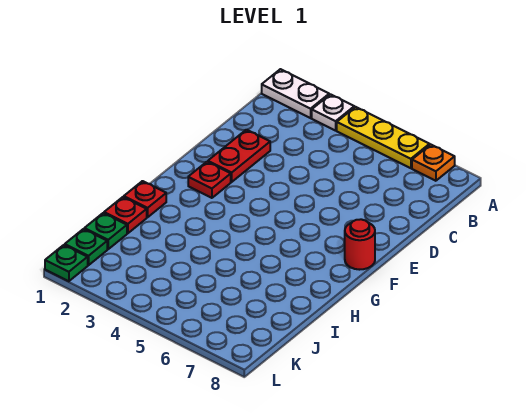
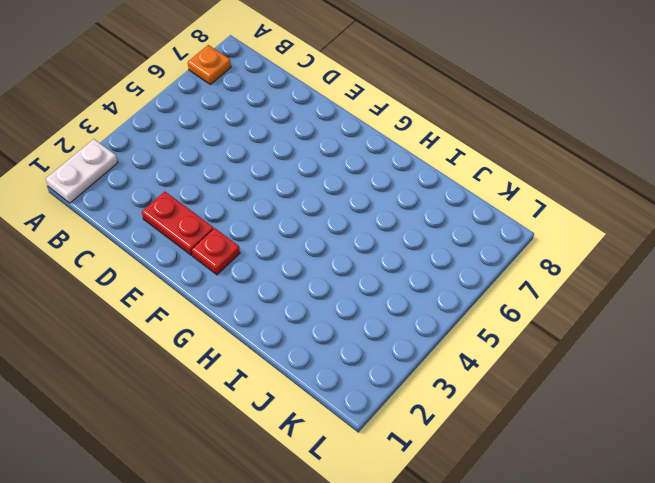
none -> white 1x1 plate [312,94,354,131]
none -> yellow 1x3 plate [337,107,430,168]
none -> red 1x1 round brick [345,219,375,270]

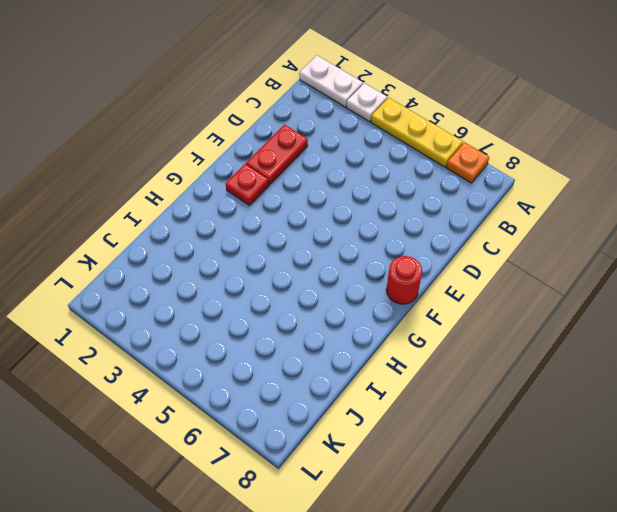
none -> red 1x1 plate [124,181,166,217]
none -> red 1x1 plate [104,197,147,233]
none -> green 1x1 plate [84,213,127,249]

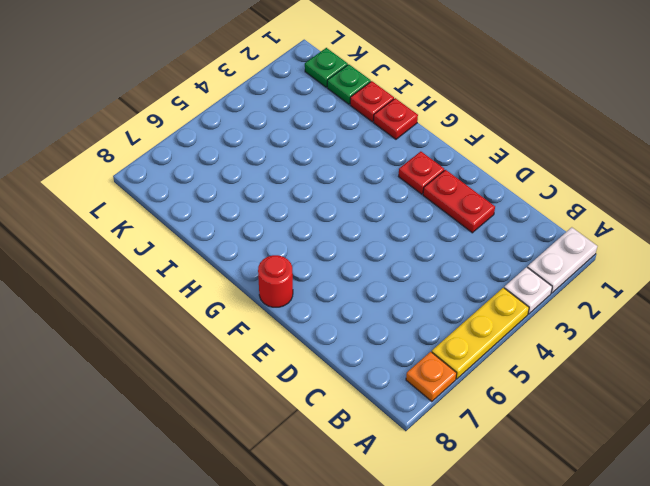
none -> green 1x1 plate [45,245,88,281]

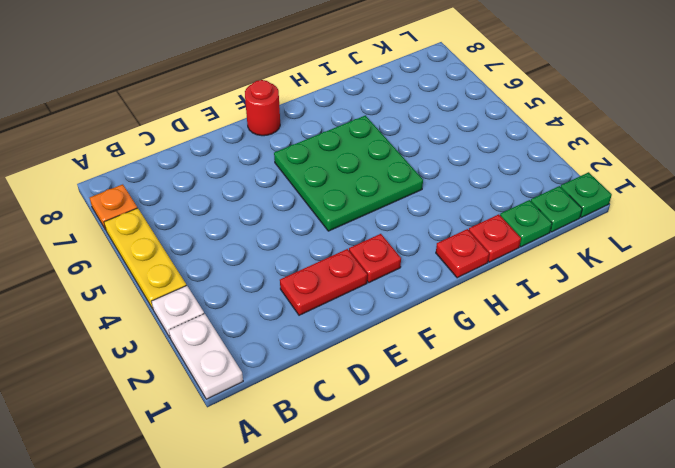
green 3x3 plate [274,115,423,231] -> none

